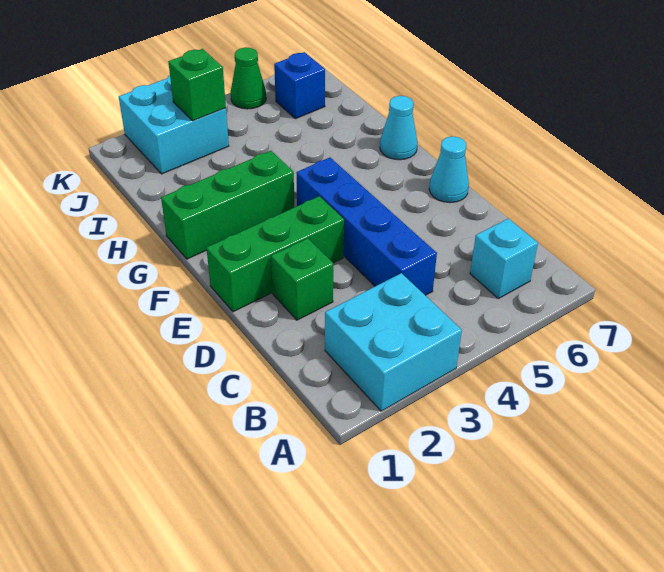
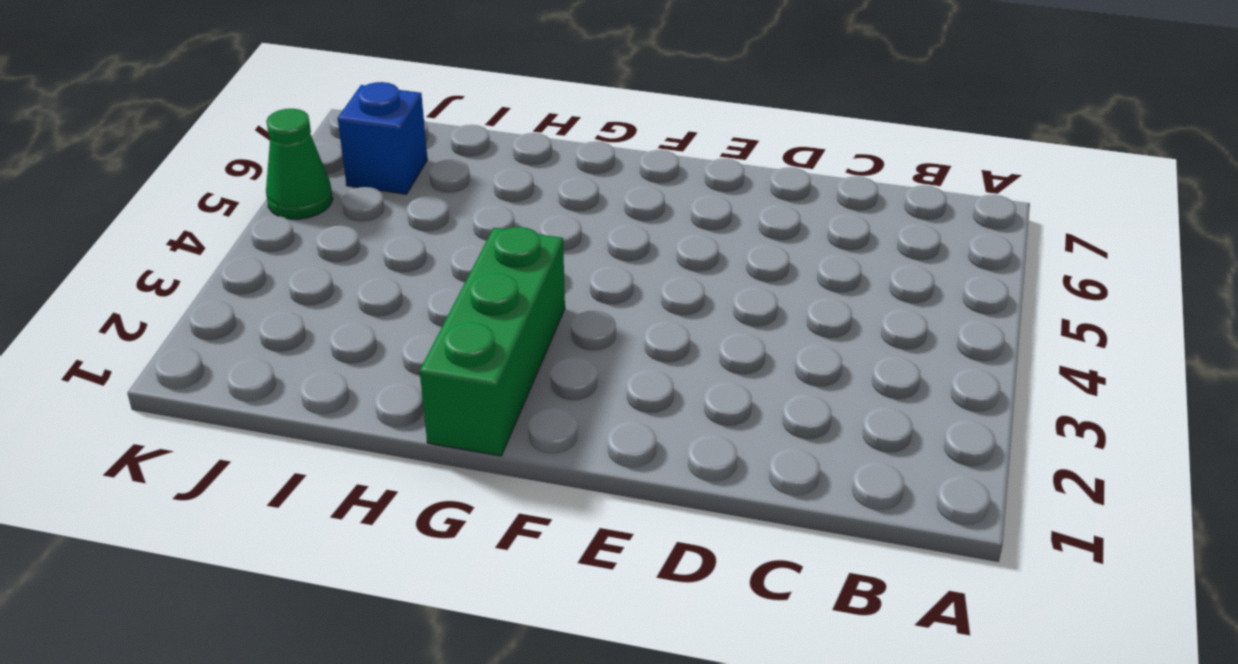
none -> cyan 2x2 brick [325,273,462,411]
none -> cyan 1x1 brick [470,218,538,299]
none -> blue 1x4 brick [296,158,437,295]

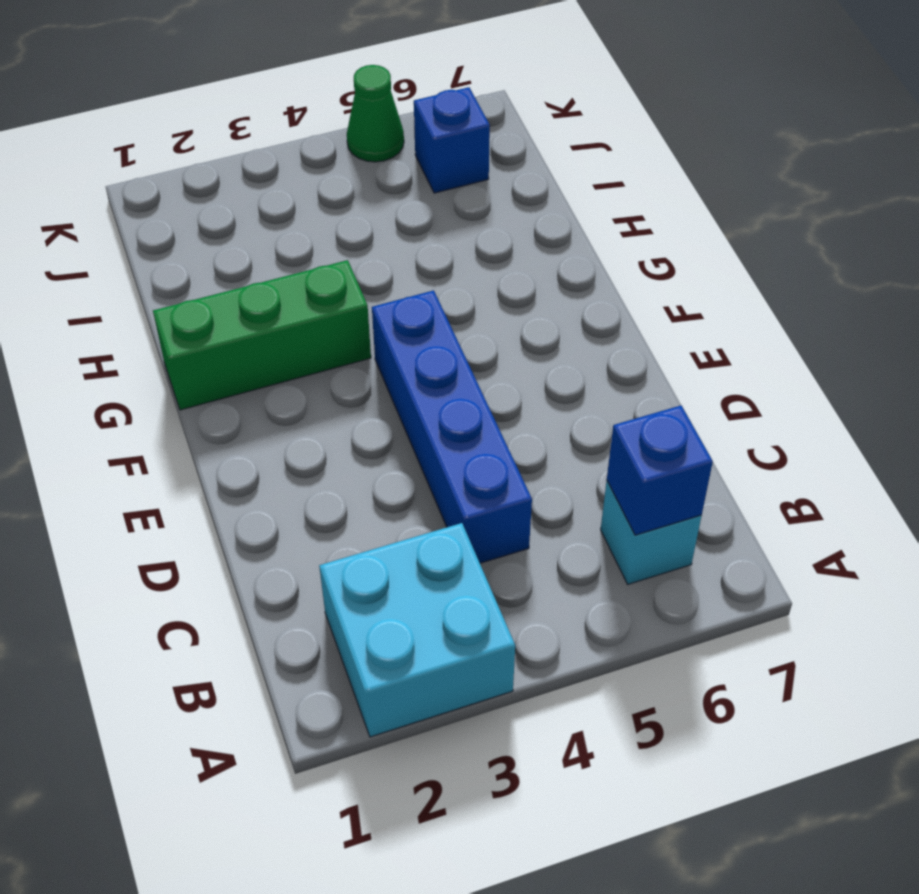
blue 1x1 brick [607,405,713,535] -> none
none -> green 1x1 brick [271,238,334,320]
none -> green 1x3 brick [206,196,344,312]
none -> cyan 1x1 cone [429,136,469,203]

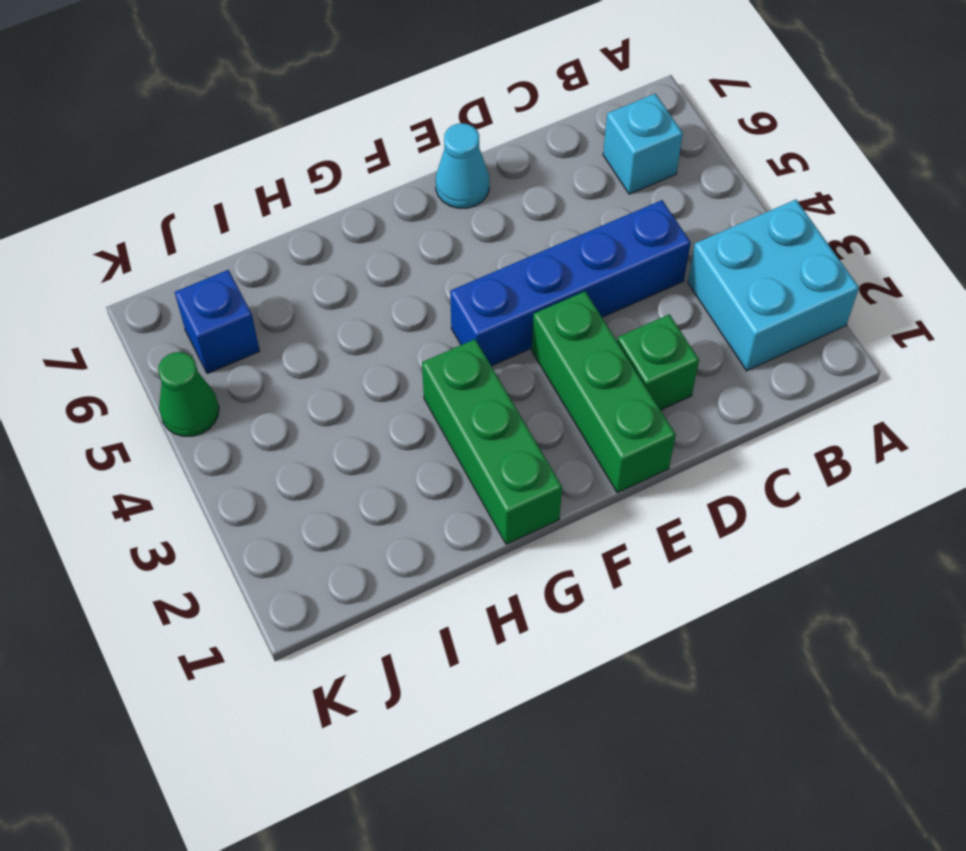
none -> cyan 1x1 cone [380,96,418,160]
none -> cyan 2x2 brick [119,75,229,174]
none -> green 1x1 brick [168,49,226,121]

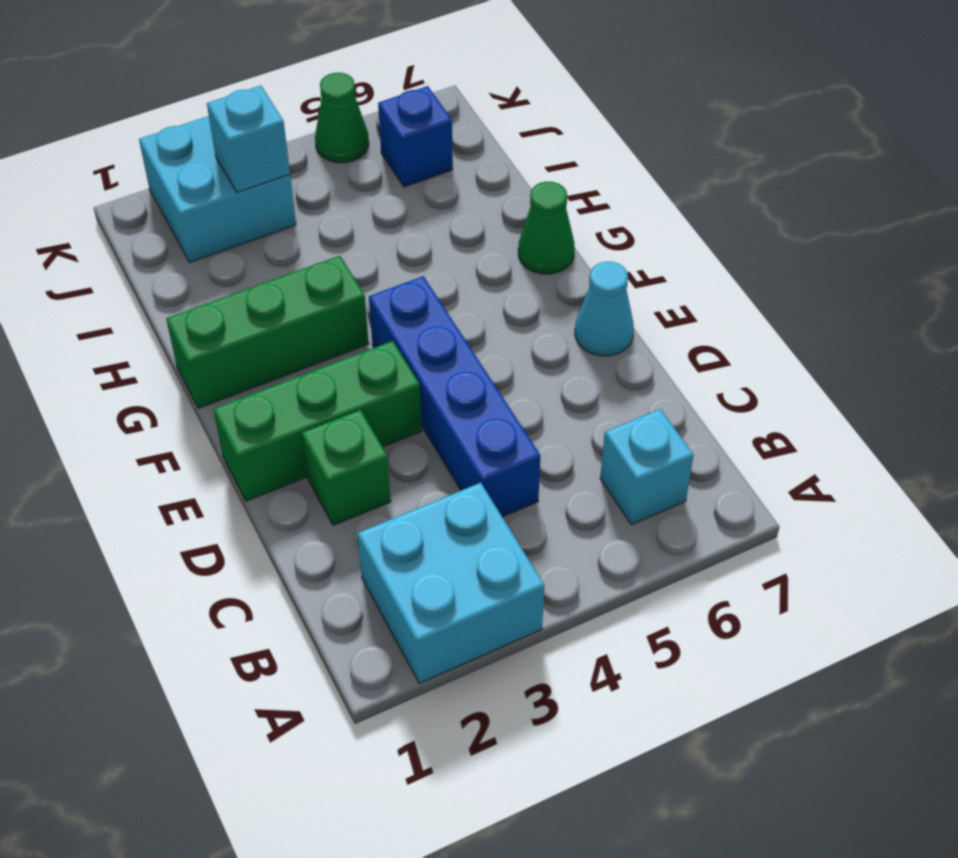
green 1x1 cone [518,182,575,274] -> cyan 1x1 cone [380,96,418,160]
cyan 1x1 brick [207,86,290,192] -> green 1x1 brick [168,49,226,121]

